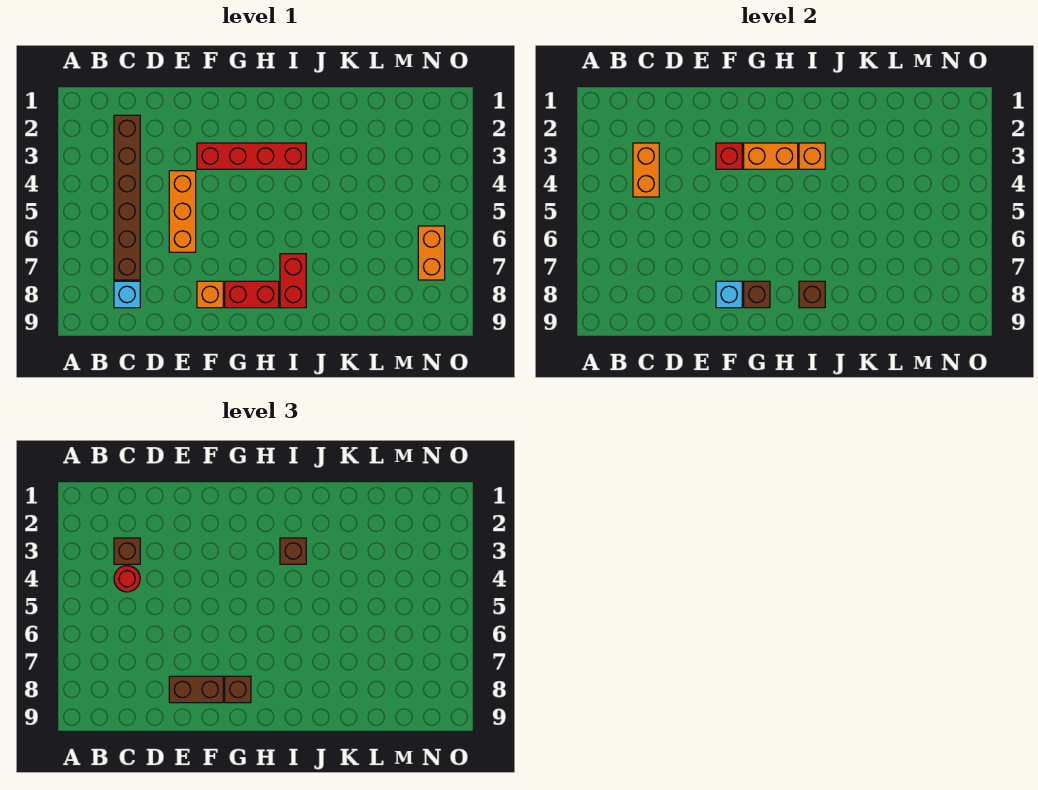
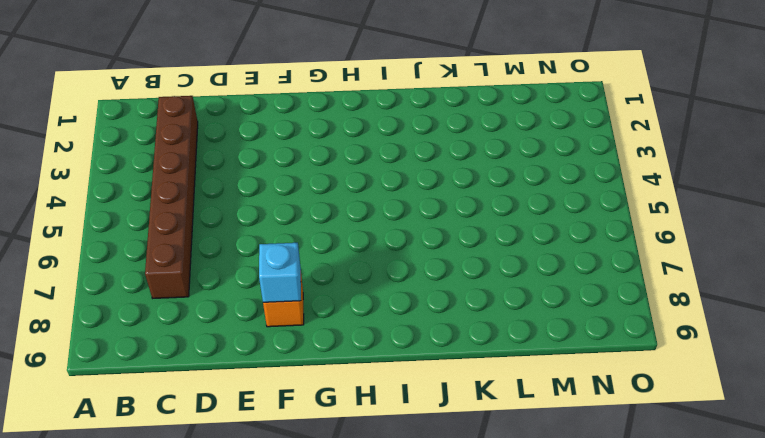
none -> cyan 1x1 brick [114,281,140,308]
none -> orange 1x3 brick [169,171,196,252]
none -> red 1x4 brick [197,143,306,169]

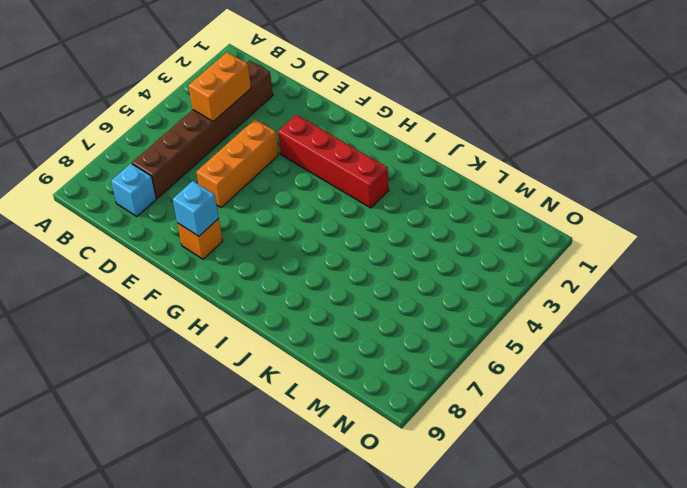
none -> red 1x2 brick [225,281,279,308]
none -> red 1x2 brick [280,254,306,308]
none -> orange 1x2 brick [418,226,445,280]

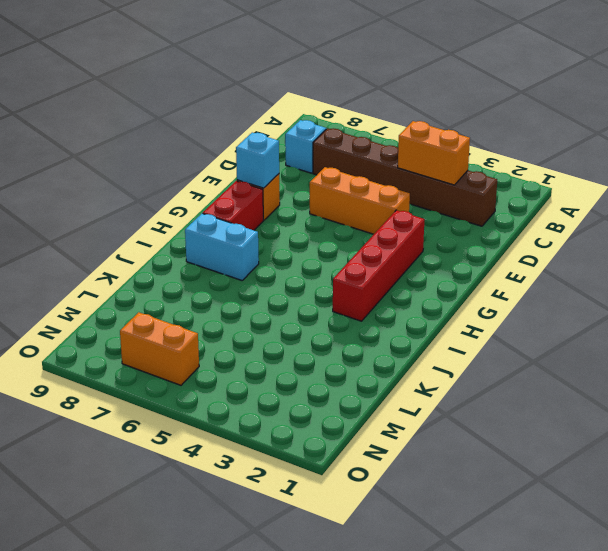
cyan 1x2 brick [185,213,259,280] -> red 1x2 brick [280,254,306,308]
none -> red 1x1 brick [716,143,742,169]
none -> orange 1x2 brick [744,143,798,169]
none -> brown 1x1 brick [744,281,770,308]

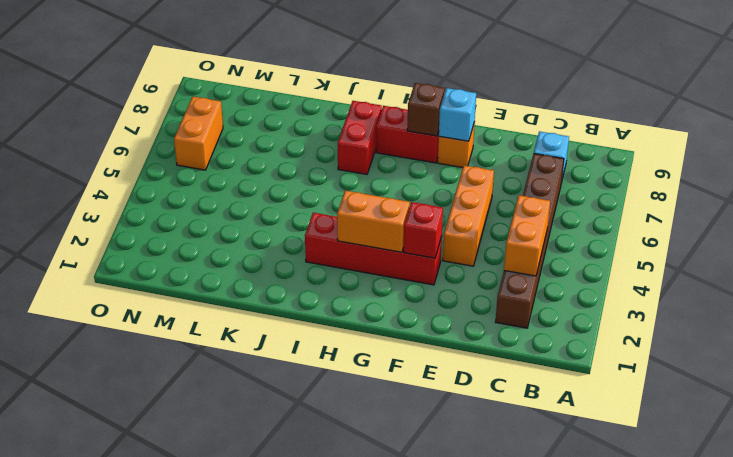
none -> orange 1x1 brick [799,143,825,169]
none -> brown 1x1 brick [799,281,825,308]
none -> brown 1x1 brick [114,538,140,564]

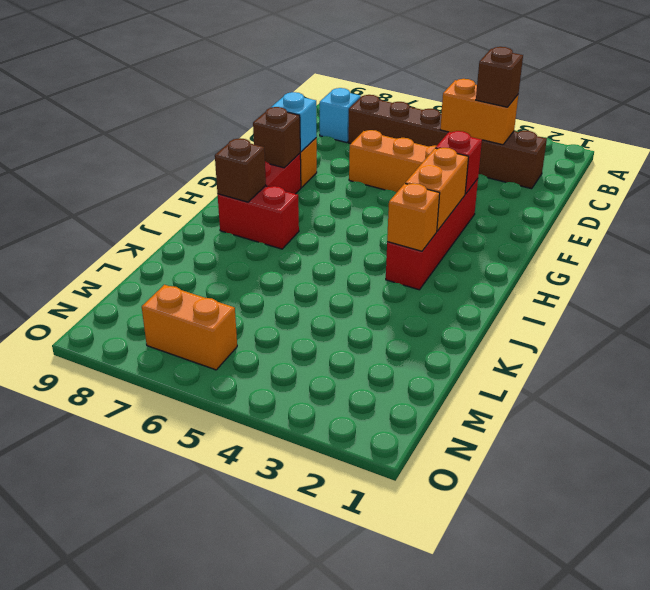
none -> red 1x1 round brick [114,566,140,592]
none -> brown 1x2 brick [169,676,223,703]
none -> brown 1x1 brick [225,676,251,703]

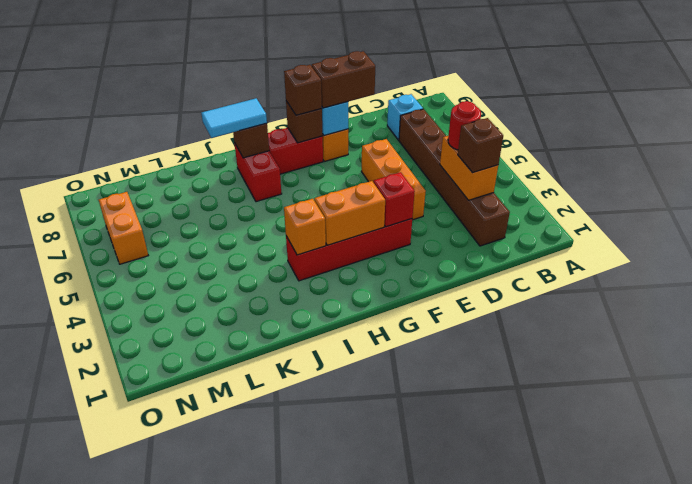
cyan 1x2 tile [201,98,267,138] -> none
none -> brown 1x1 brick [280,538,306,564]

